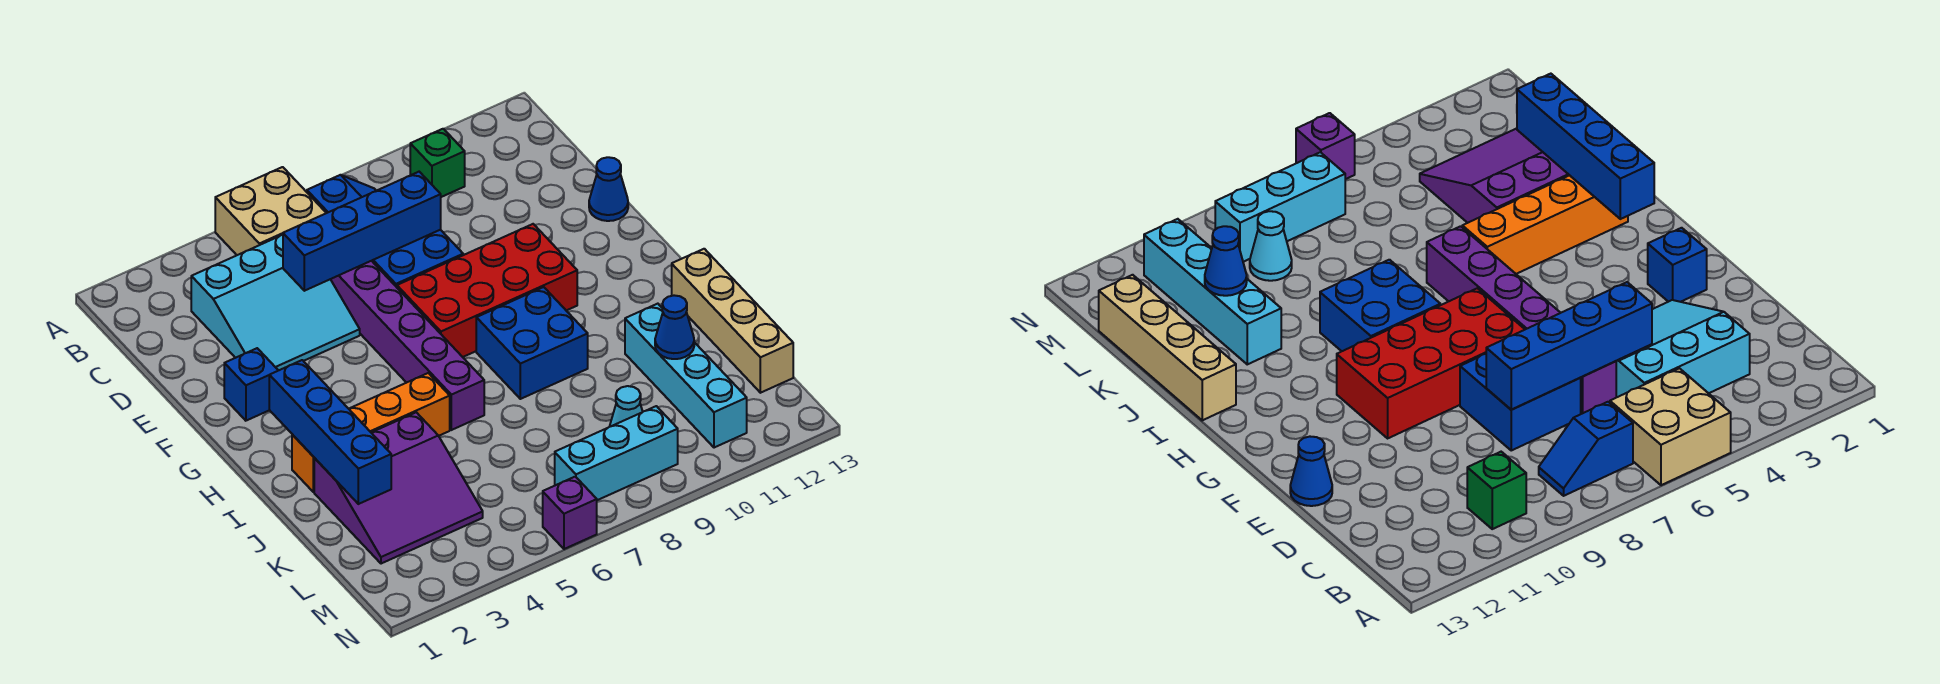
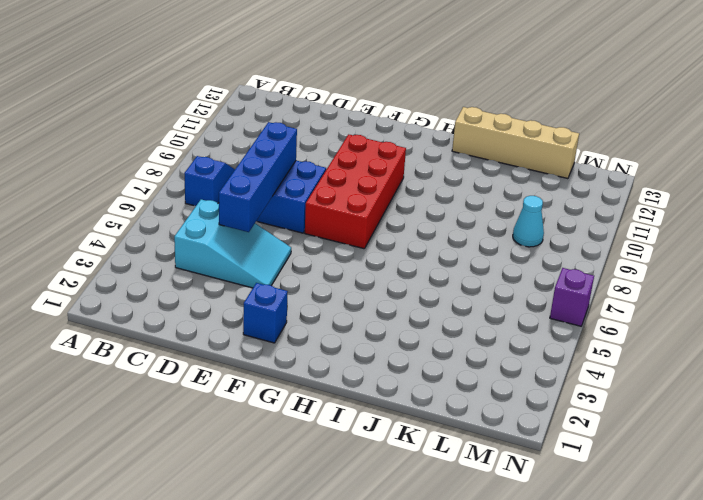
cyan 2x3 slope [174,199,291,288] -> cyan 3x3 slope [191,235,360,370]
none -> tan 2x2 brick [215,167,326,255]
none -> green 1x1 brick [410,129,465,197]
none -> purple 1x6 brick [331,261,484,430]

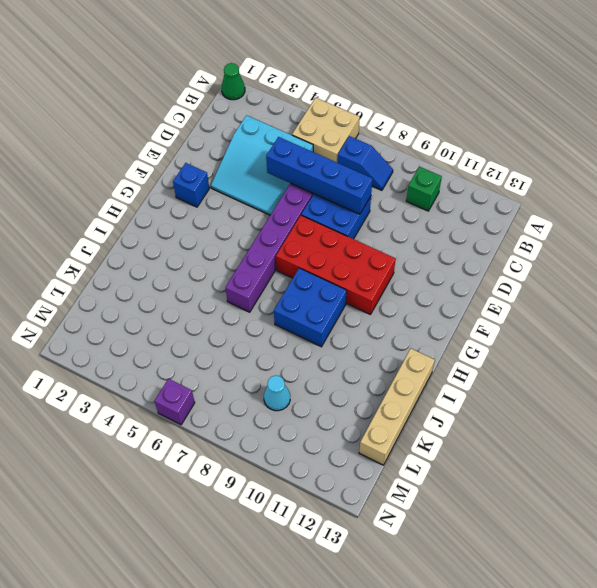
green 1x1 cone [221,63,245,100] -> none
none -> blue 1x1 cone [589,157,628,221]
none -> orange 1x4 brick [292,373,450,492]
none -> purple 3x3 slope [314,412,483,564]

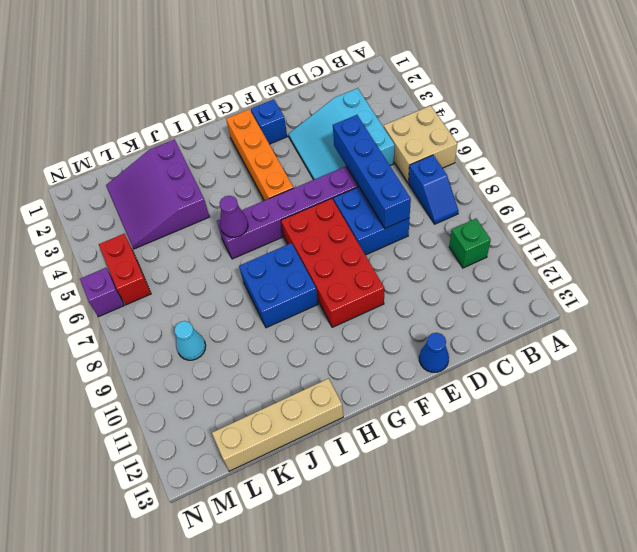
orange 1x4 brick [226,109,294,201] -> orange 1x4 brick moved to [292,373,450,492]
purple 1x1 cone [220,196,248,237] -> none
red 1x2 brick [99,234,151,305] -> none
none -> cyan 1x4 brick [625,304,747,448]
none -> cyan 1x3 brick [555,406,678,500]
none -> blue 1x4 brick [269,360,391,504]

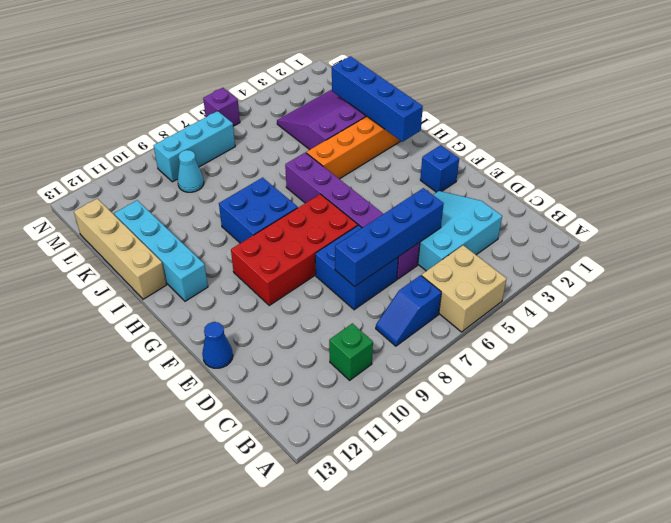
cyan 1x4 brick [114,200,208,301] -> cyan 1x4 brick moved to [625,304,747,448]
none -> blue 1x1 cone [655,295,694,359]

